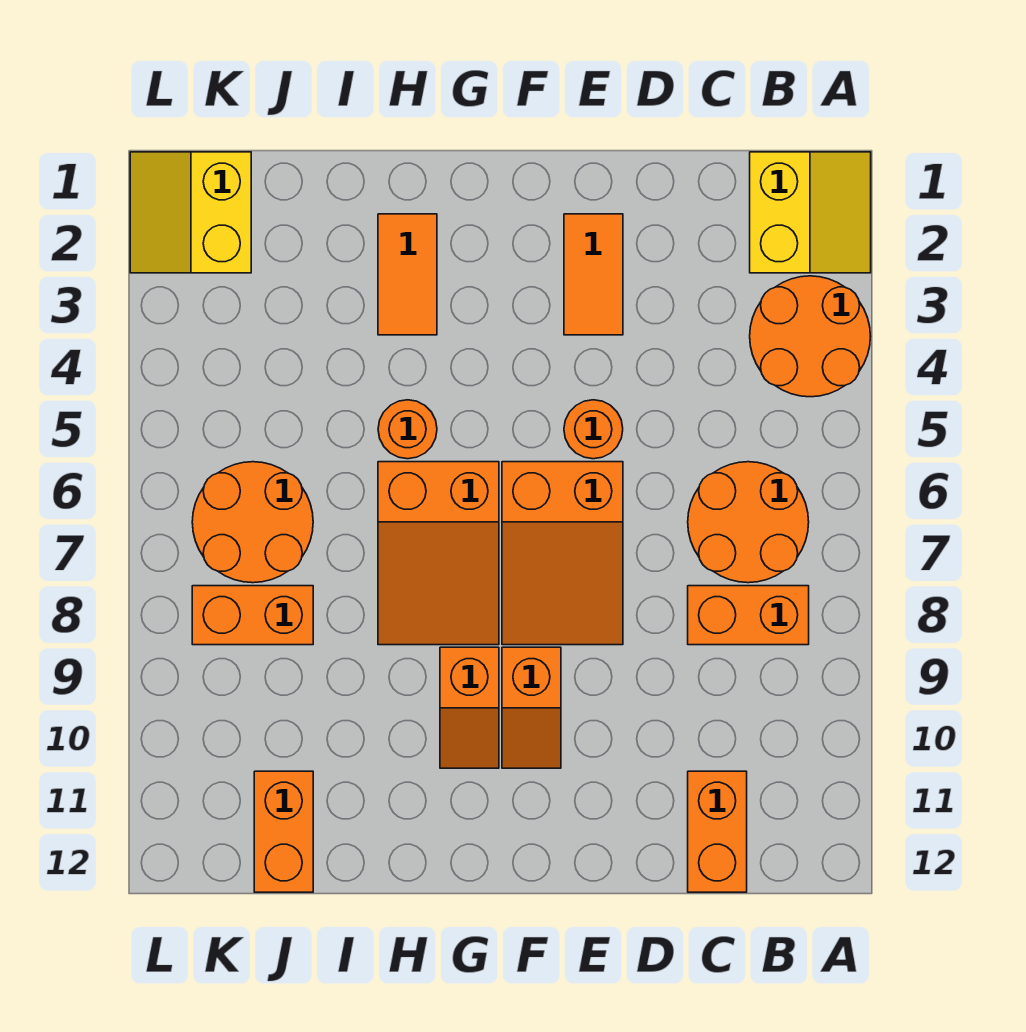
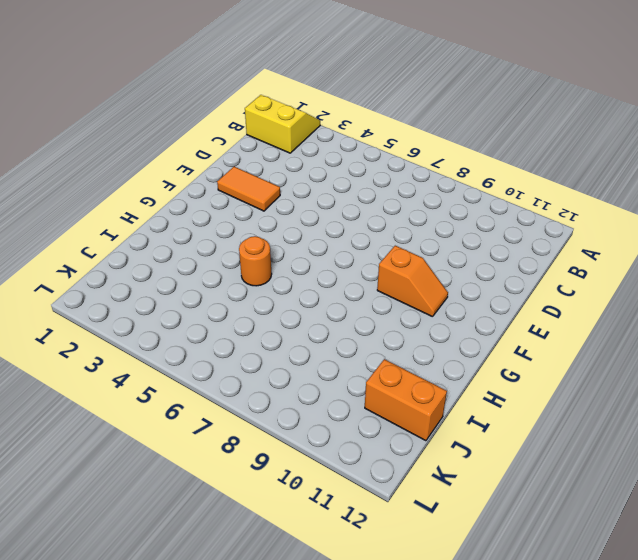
none -> orange 2x2 round brick [750,276,870,397]
none -> orange 2x2 round brick [688,462,809,583]
none -> orange 1x2 brick [688,586,809,645]

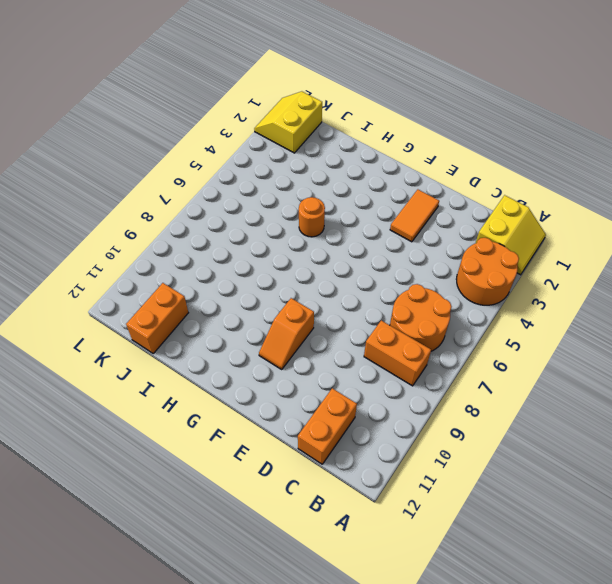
none -> orange 1x1 round brick [564,400,623,459]
none -> orange 2x3 slope [502,462,623,645]
none -> orange 2x3 slope [378,462,499,645]

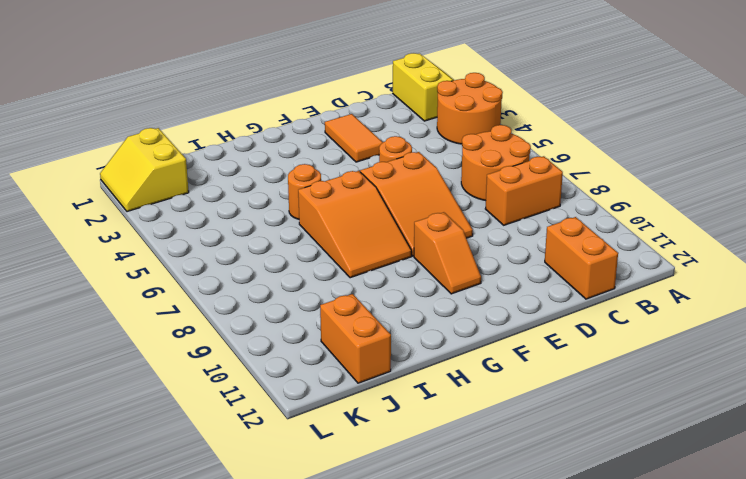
none -> orange 1x2 slope [440,647,499,768]
none -> orange 1x2 tile [378,214,437,335]
none -> orange 2x2 round brick [192,462,313,583]

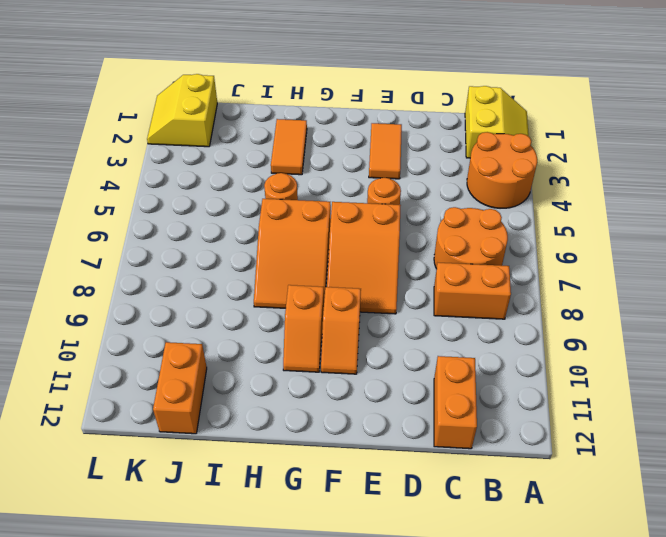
none -> orange 2x2 round brick [192,462,313,583]
none -> orange 1x2 brick [192,586,313,645]

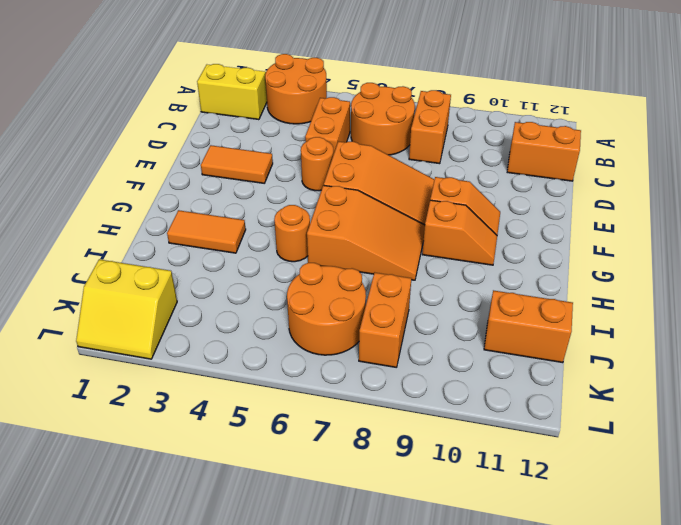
orange 1x2 brick [305,97,350,155] -> none

